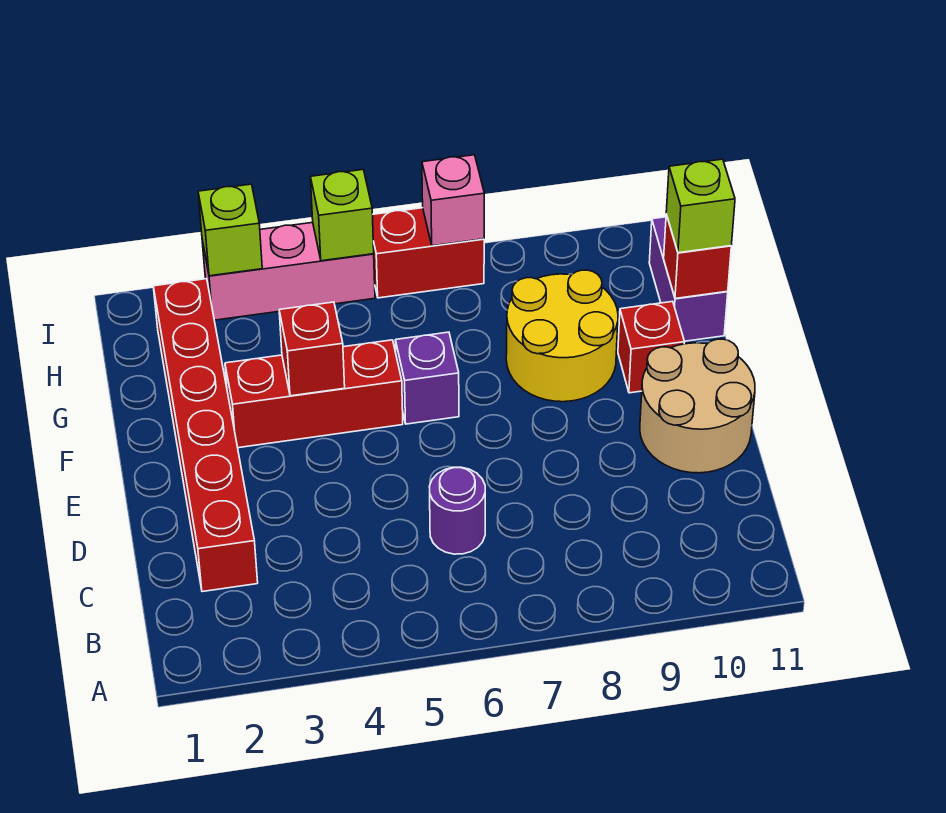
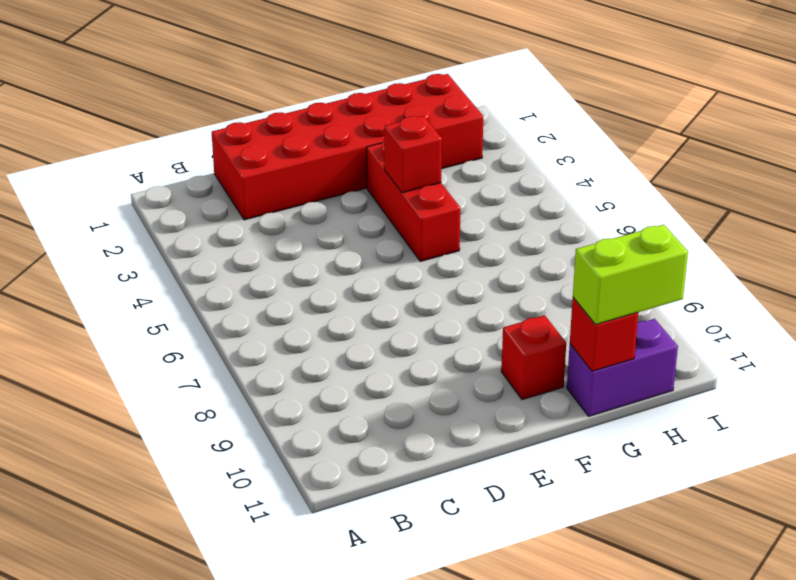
red 2x6 brick [212,74,483,220] -> red 1x6 brick [153,279,258,592]
lime 1x2 brick [573,225,688,325] -> lime 1x1 brick [666,159,735,253]
none -> purple 1x1 round brick [429,467,485,554]
none -> tan 2x2 round brick [640,339,755,473]
none -> purple 1x1 brick [395,332,459,424]

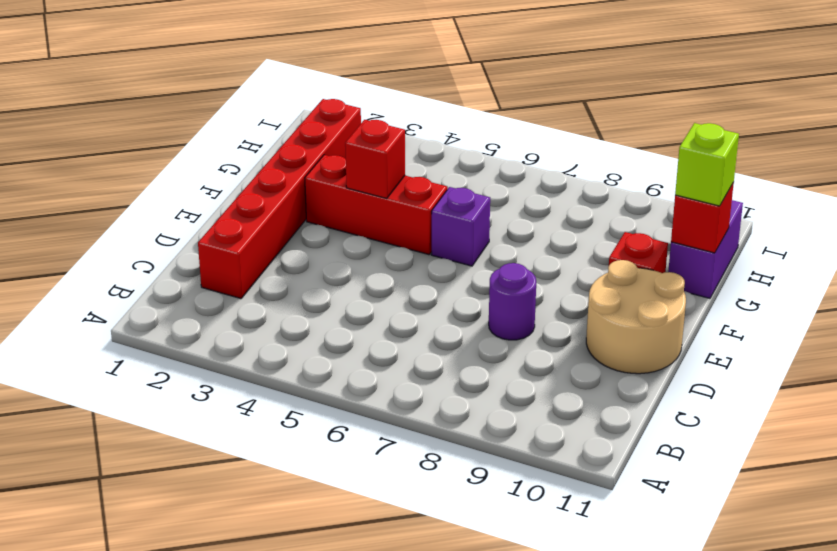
purple 1x1 round brick [489,263,536,340] -> purple 1x1 round brick moved to [429,467,485,554]
none -> yellow 2x2 round brick [506,270,618,402]
none -> pink 1x3 brick [202,222,375,320]
none -> red 1x2 brick [373,208,484,298]

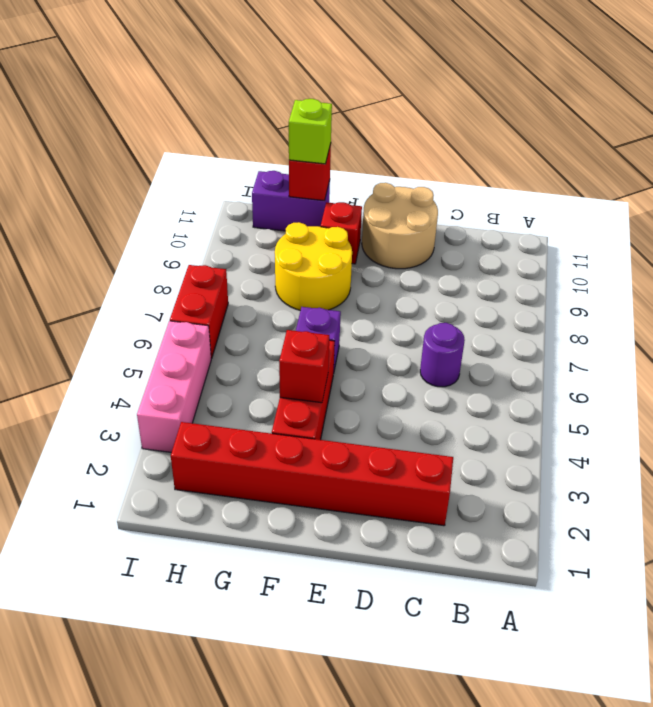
none -> lime 1x1 brick [198,184,262,276]
none -> lime 1x1 brick [311,170,374,261]
none -> pink 1x1 brick [422,155,484,246]

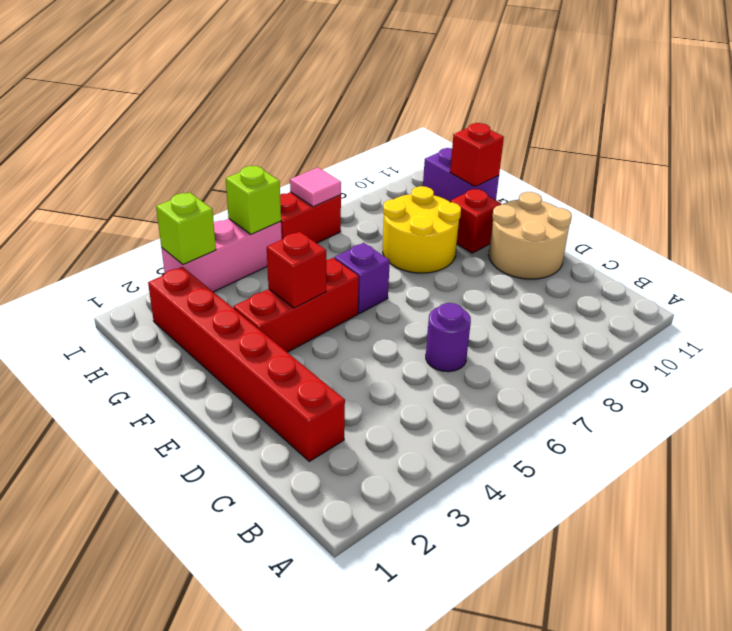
pink 1x1 tile [290,168,341,207] -> pink 1x1 brick [422,155,484,246]
none -> lime 1x1 brick [666,159,735,253]

